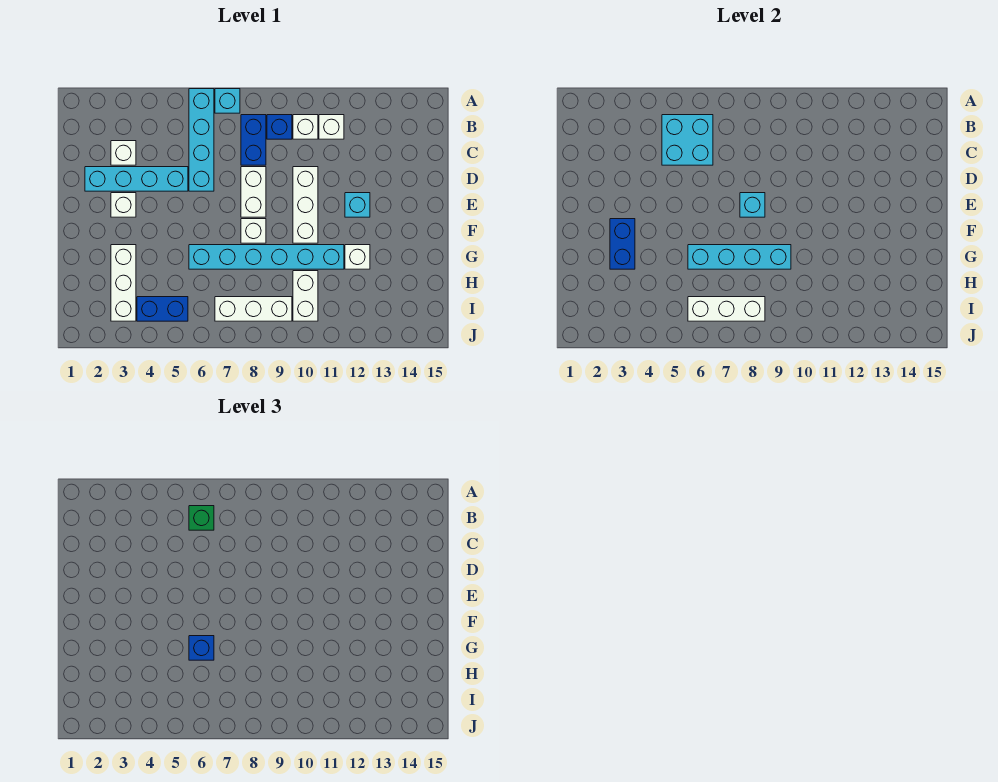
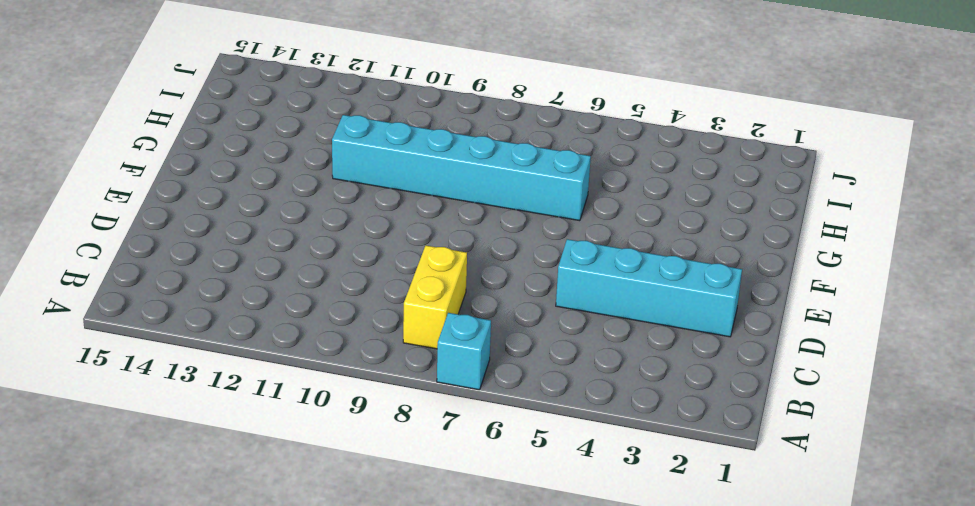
yellow 1x2 brick [403,245,467,349] -> blue 1x2 brick [241,115,266,165]
none -> cyan 1x4 brick [189,89,214,191]
none -> blue 1x1 brick [267,115,292,139]
none -> white 1x1 brick [293,115,318,139]

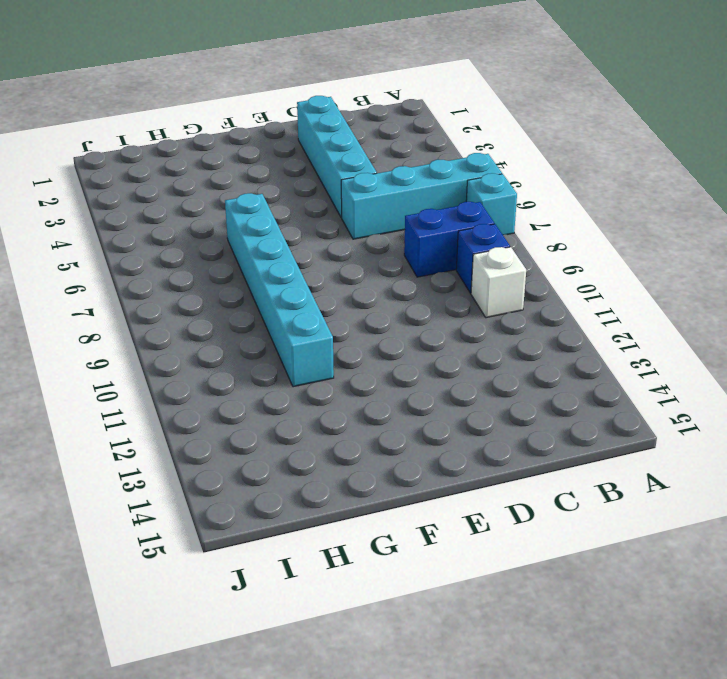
none -> white 1x1 brick [319,115,344,139]
none -> white 1x1 brick [111,141,136,165]
none -> white 1x2 brick [241,167,266,217]

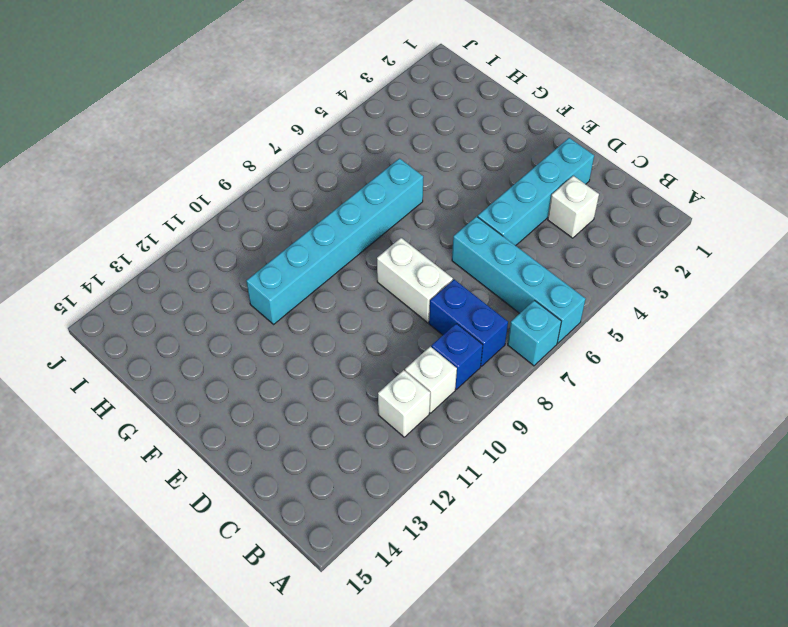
none -> white 1x3 brick [293,167,318,243]
none -> white 1x1 brick [111,193,136,217]
none -> cyan 1x1 brick [345,193,370,217]

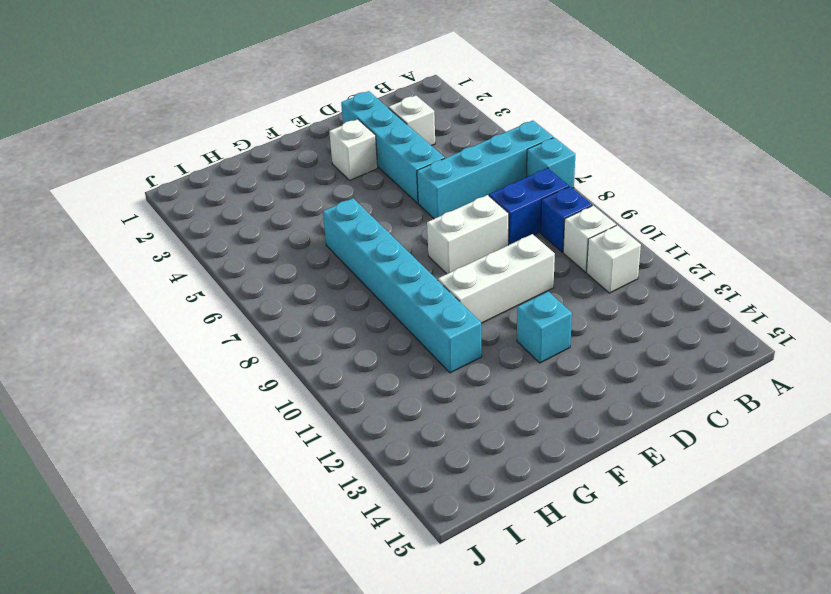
none -> white 1x1 brick [241,219,266,243]
none -> white 1x3 brick [111,245,136,321]
none -> white 1x1 brick [345,245,370,269]

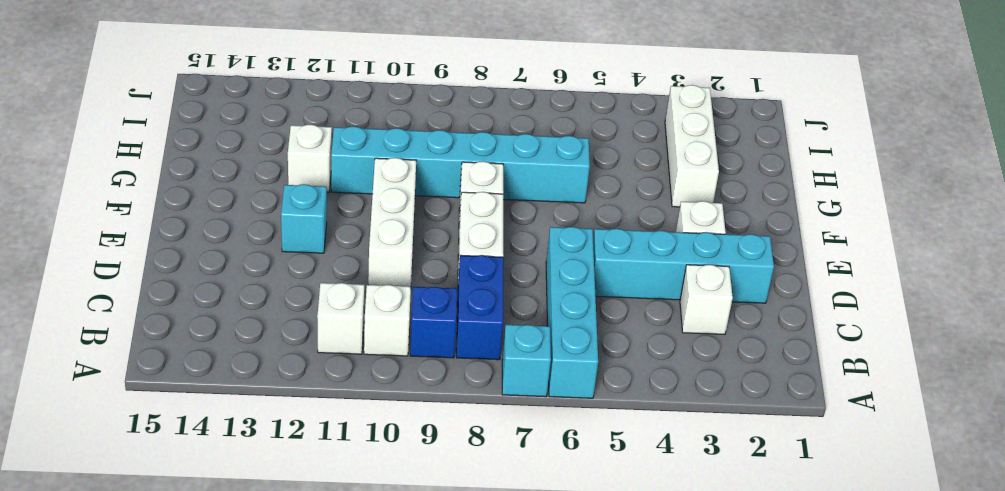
none -> white 1x2 brick [293,271,318,321]
none -> blue 1x2 brick [137,297,188,321]
none -> white 1x3 brick [215,297,292,321]

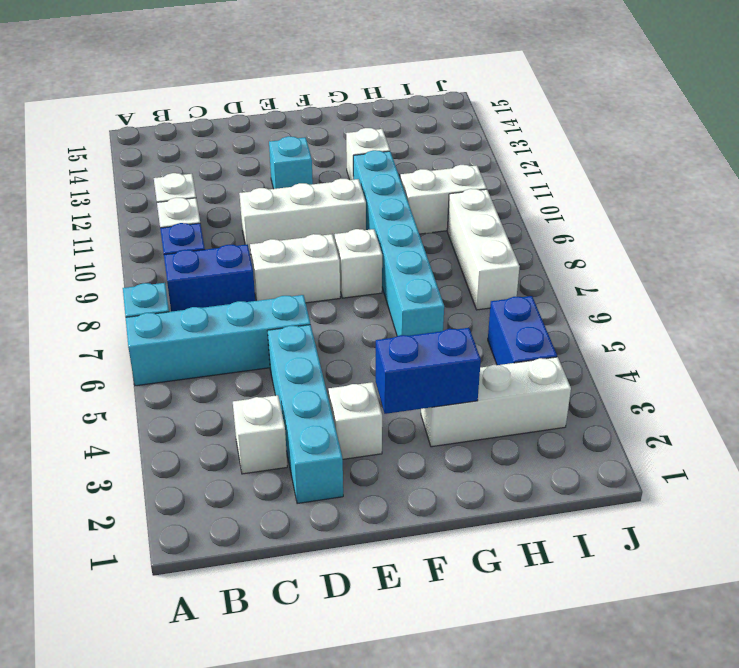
none -> cyan 2x2 brick [662,115,713,165]
none -> cyan 1x1 brick [740,193,765,217]
none -> cyan 1x4 brick [688,245,791,269]

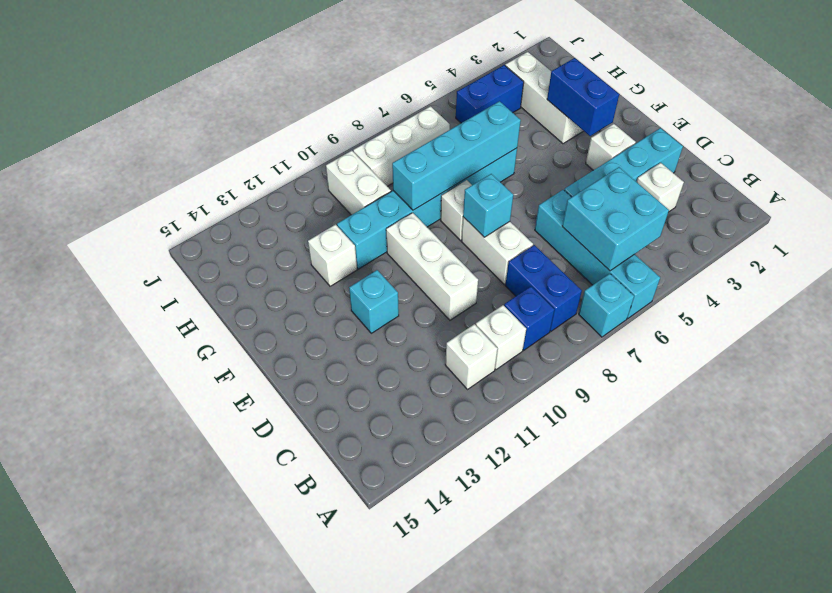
none -> white 1x3 brick [688,297,765,321]
none -> green 1x1 brick [189,506,214,530]
none -> blue 1x1 brick [189,636,214,660]

